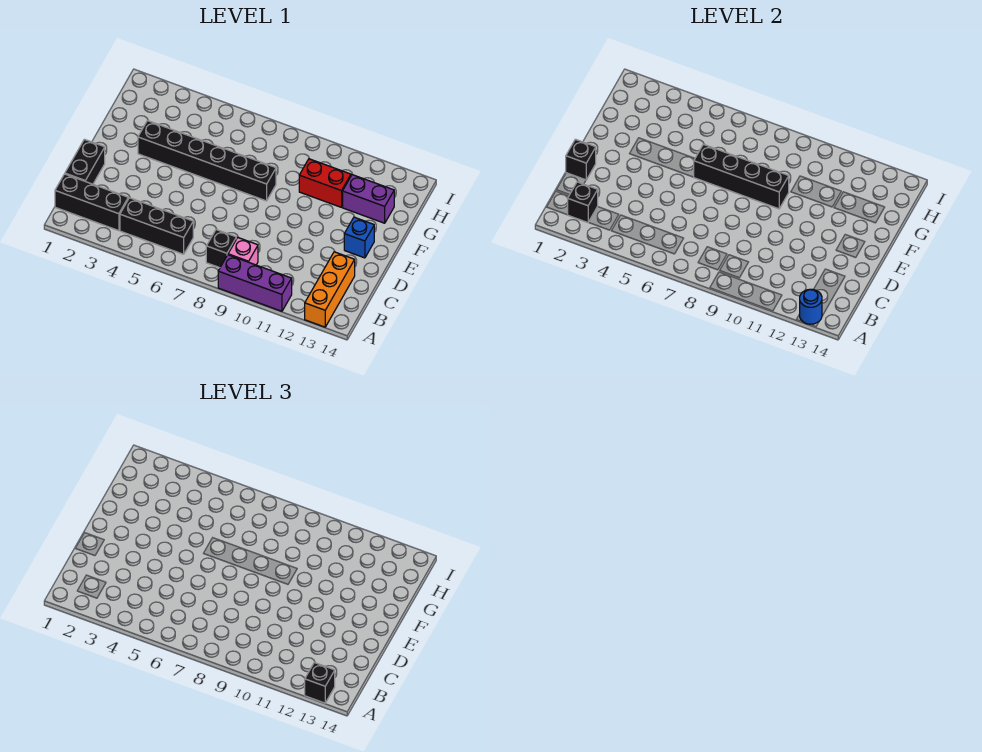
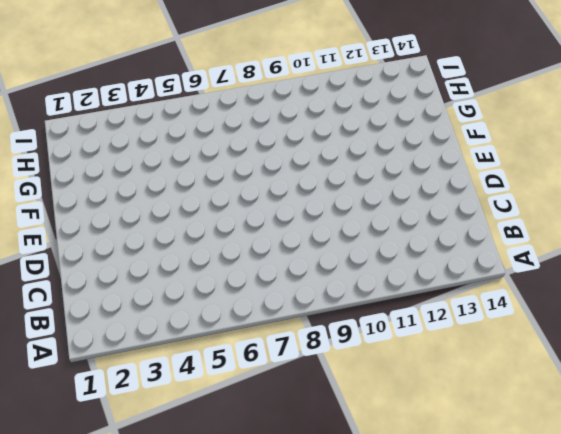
none -> purple 1x3 brick [218,255,292,311]
none -> orange 1x3 brick [305,252,355,327]
none -> black 1x3 brick [55,174,128,231]

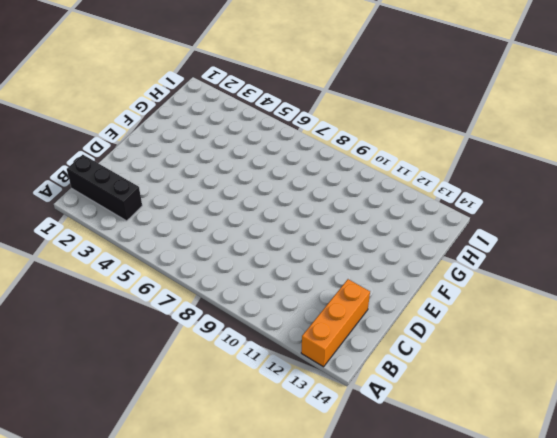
none -> purple 1x3 brick [218,255,292,311]
none -> black 1x3 brick [120,198,193,254]
none -> black 1x1 brick [206,230,236,268]

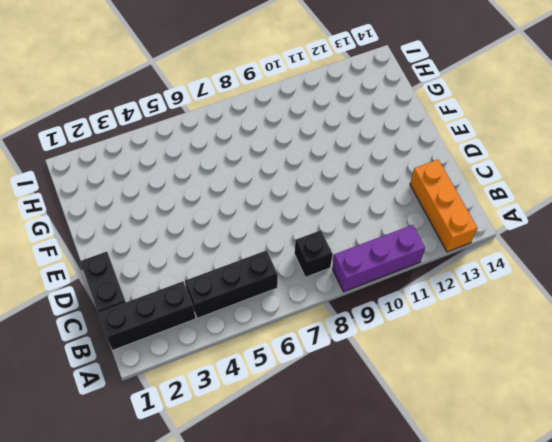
none -> pink 1x1 brick [228,238,258,265]
none -> blue 1x1 brick [344,217,374,258]
none -> black 1x6 brick [138,121,276,201]

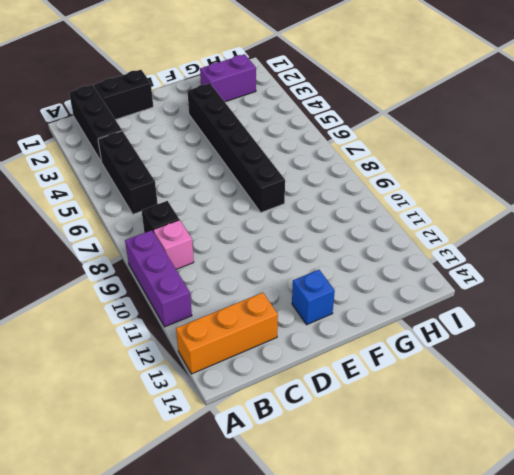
purple 1x2 brick [200,54,256,102] -> purple 1x2 brick turned to [343,175,394,223]
none -> red 1x2 brick [299,159,351,207]
none -> blue 1x1 round brick [800,289,822,324]
none -> black 1x1 brick [568,182,598,223]

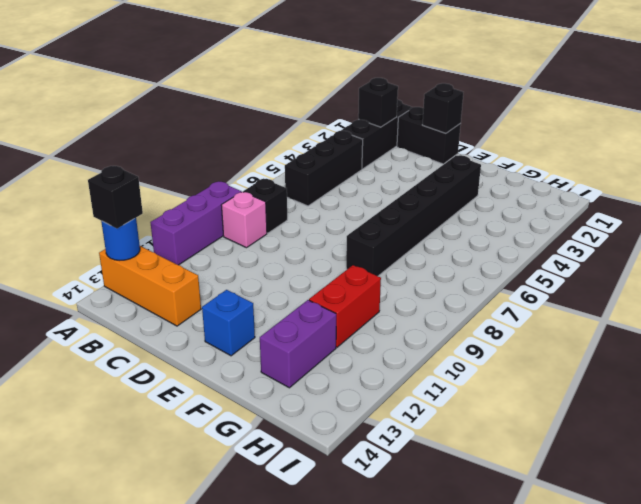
none -> black 1x4 brick [694,144,789,209]

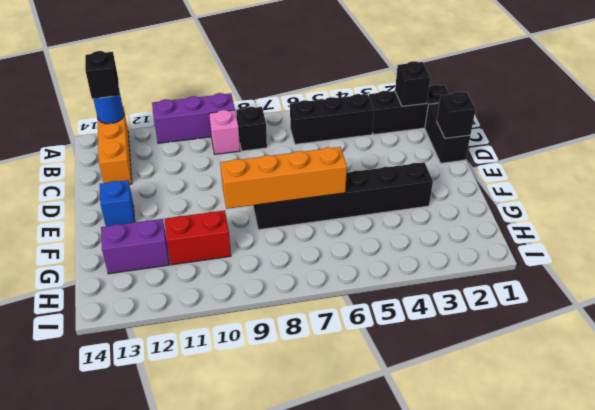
orange 1x4 brick [220,147,347,209] -> black 1x4 brick [694,144,789,209]

